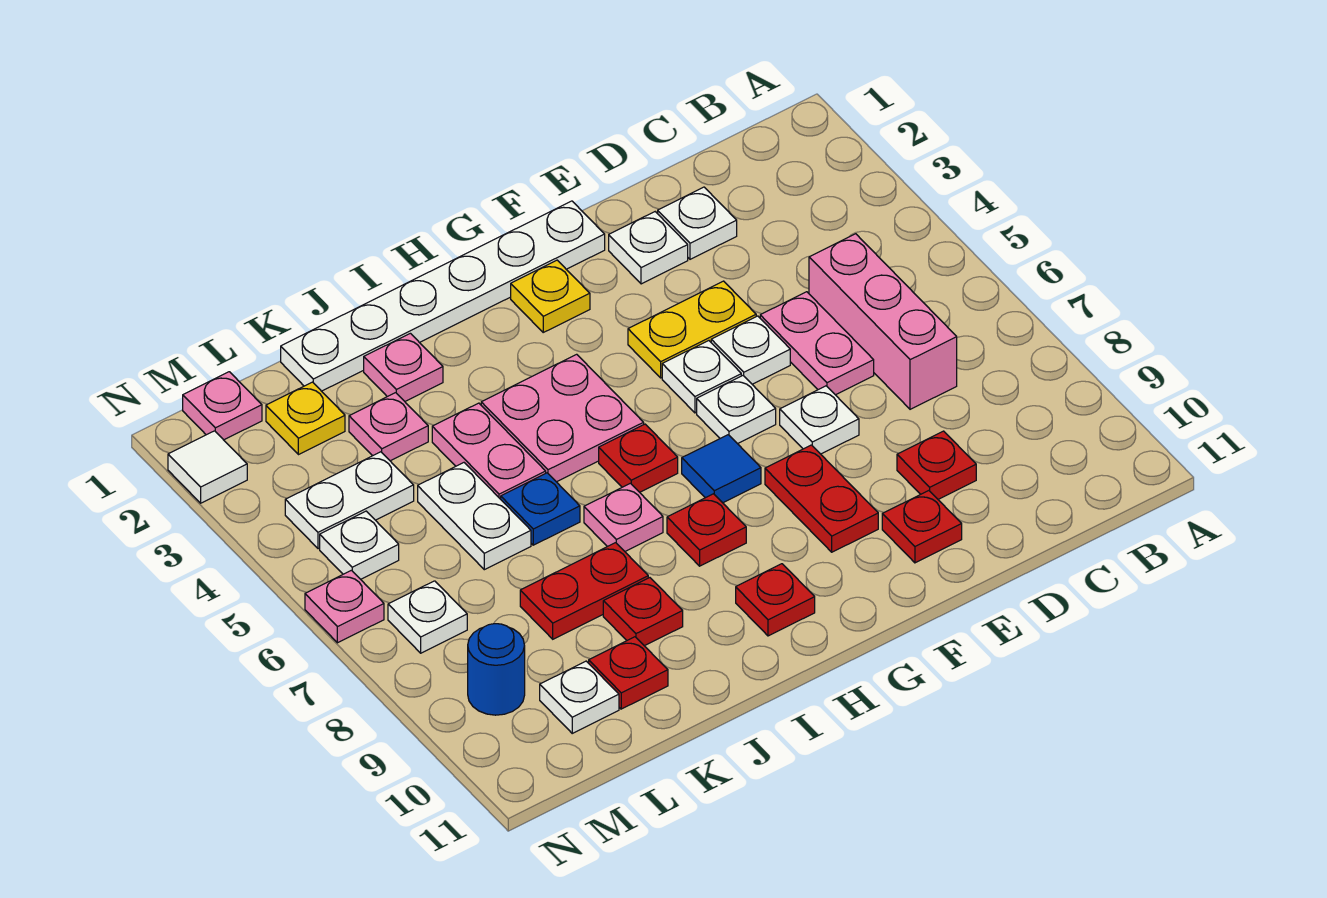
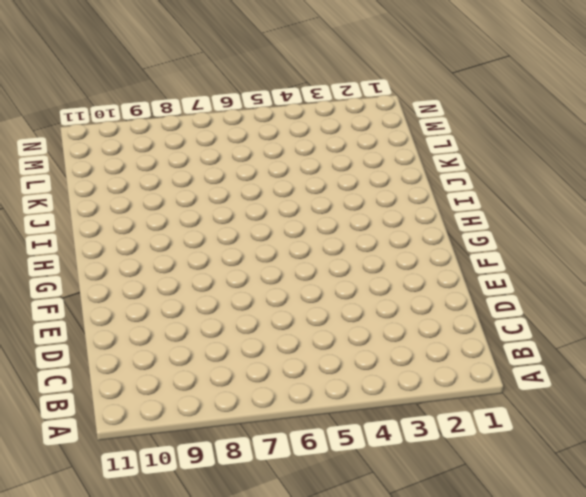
none -> pink 1x3 brick [809,234,957,409]
none -> white 1x1 plate [658,187,737,259]
none -> pink 1x2 plate [760,292,874,395]
none -> red 1x1 plate [897,431,976,499]

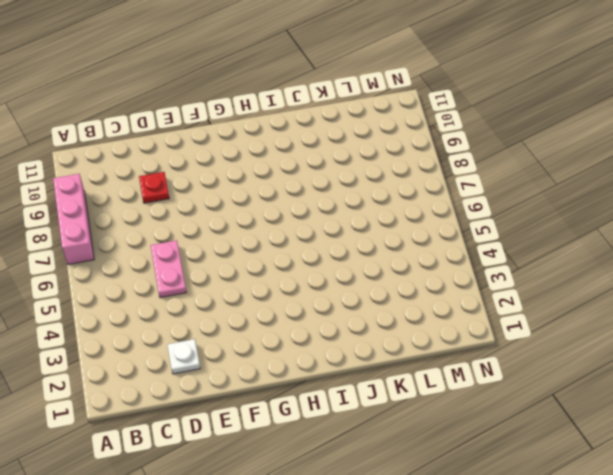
pink 1x3 brick [53,174,94,265] -> pink 1x3 brick moved to [809,234,957,409]
none -> white 1x1 plate [609,212,688,284]
none -> yellow 1x2 plate [628,281,756,378]
none -> white 1x1 plate [711,316,790,384]
none -> white 1x1 plate [780,386,859,454]

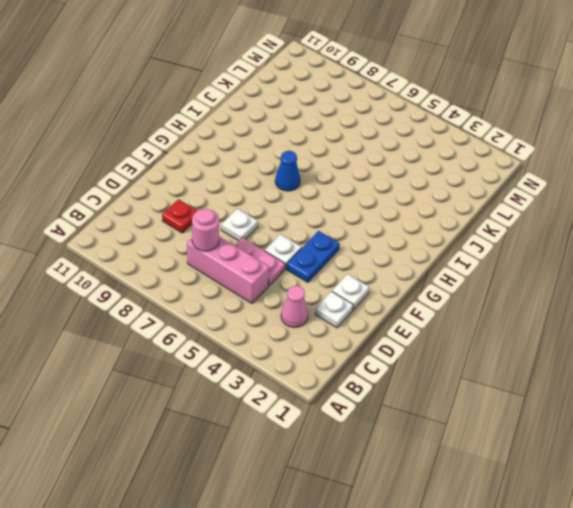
pink 1x1 cone [281,286,308,327] -> none
pink 1x1 round brick [192,209,219,251] -> none
blue 1x2 plate [287,231,340,283] -> yellow 1x2 plate [628,281,756,378]
blue 1x1 cone [275,151,300,191] -> none
none -> red 1x1 plate [882,491,962,563]
none -> white 1x6 plate [281,201,605,391]
none -> white 1x1 plate [662,341,741,413]
none -> white 1x1 plate [697,376,776,444]

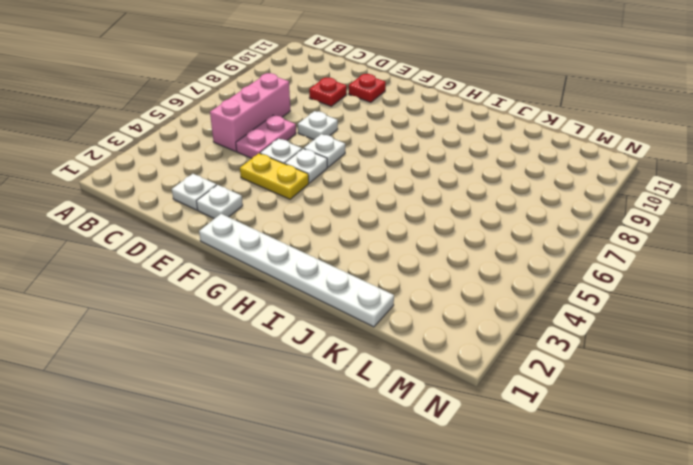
none -> red 1x2 plate [765,445,878,552]
none -> yellow 1x1 plate [511,260,590,332]
none -> blue 1x1 tile [682,435,761,503]
none -> pink 2x2 plate [481,354,644,482]

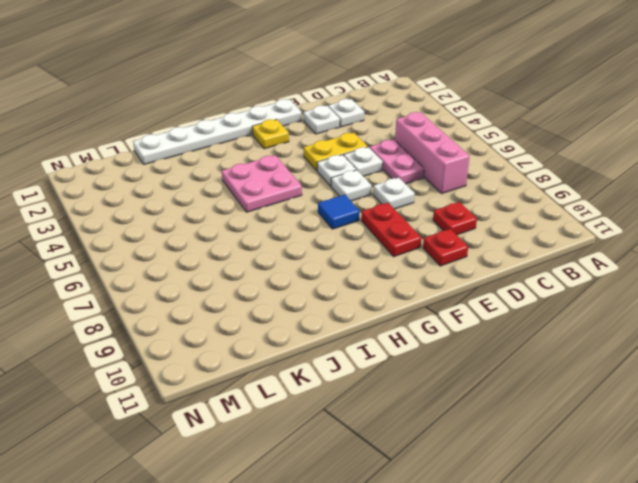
none -> red 1x1 plate [599,424,678,492]
none -> red 1x1 plate [667,494,746,566]
none -> red 1x1 plate [736,564,815,636]
none -> pink 1x1 plate [584,483,663,551]

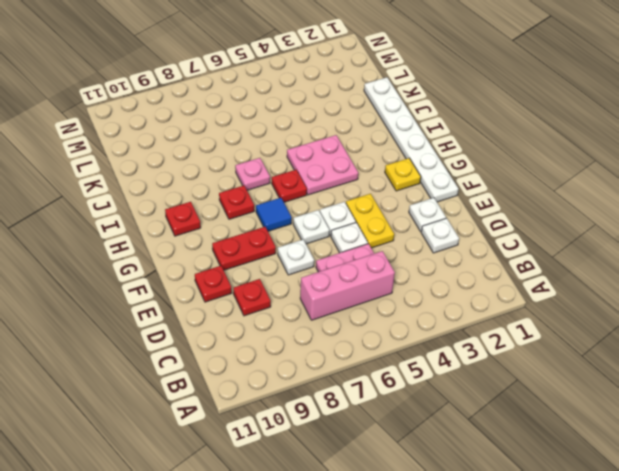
none -> pink 1x1 plate [364,333,443,401]
none -> pink 1x2 plate [432,403,546,499]
none -> blue 1x1 plate [501,473,580,545]
none -> red 1x2 plate [520,543,648,639]

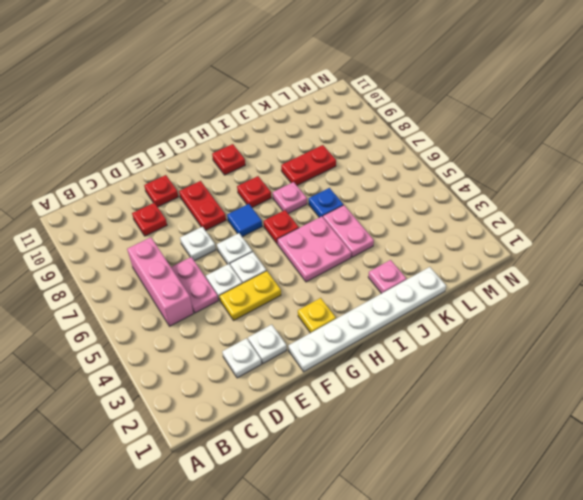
none -> red 1x1 plate [603,578,683,646]
none -> pink 1x1 plate [349,393,428,461]
none -> white 1x2 plate [418,463,531,570]
none -> red 1x1 plate [589,637,668,709]

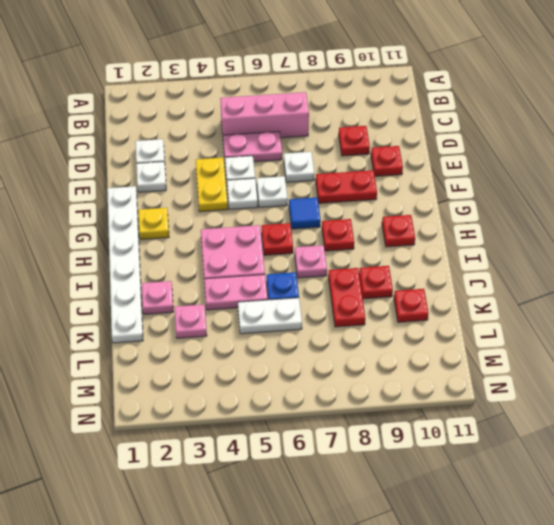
none -> yellow 1x1 plate [266,382,345,455]
none -> white 1x2 plate [285,452,414,549]
none -> white 1x1 plate [540,661,619,733]
none -> pink 1x1 plate [183,372,262,440]

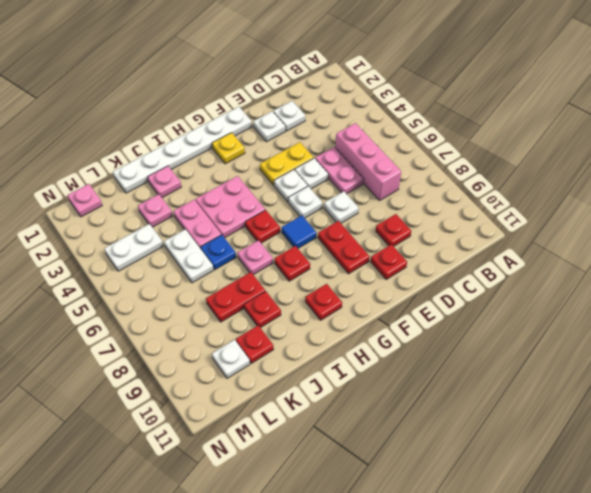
none -> yellow 1x1 plate [266,382,345,455]
none -> white 1x1 plate [320,511,399,579]
none -> white 1x1 plate [388,581,467,653]
none -> blue 1x1 round brick [468,624,525,715]

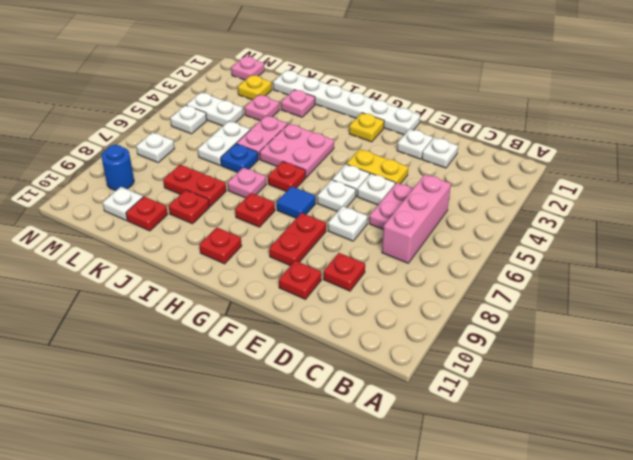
none -> white 1x1 tile [168,431,247,503]
none -> pink 1x1 plate [305,570,384,643]

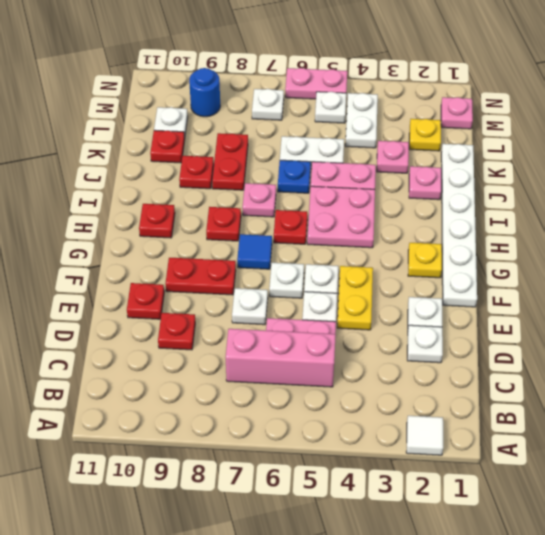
white 1x1 tile [406,416,443,455] -> white 1x1 tile moved to [168,431,247,503]
pink 1x2 plate [285,68,347,99] -> pink 1x1 plate [305,570,384,643]

